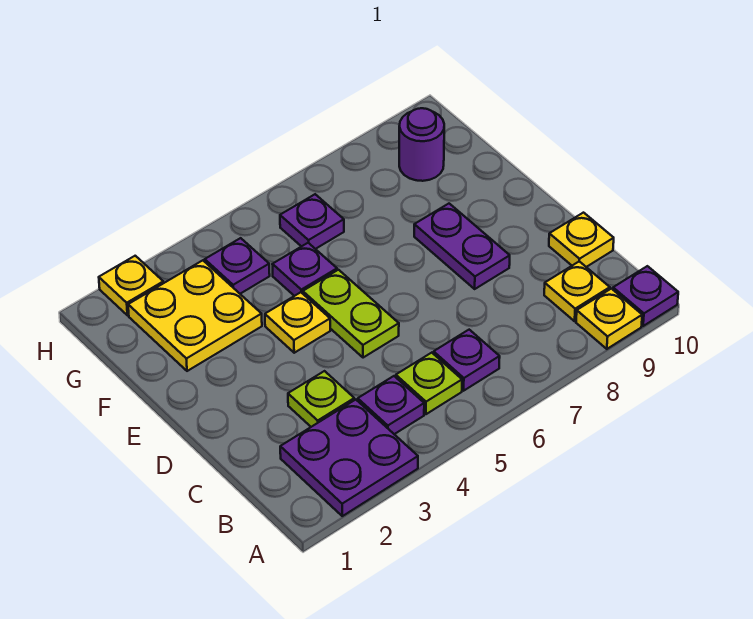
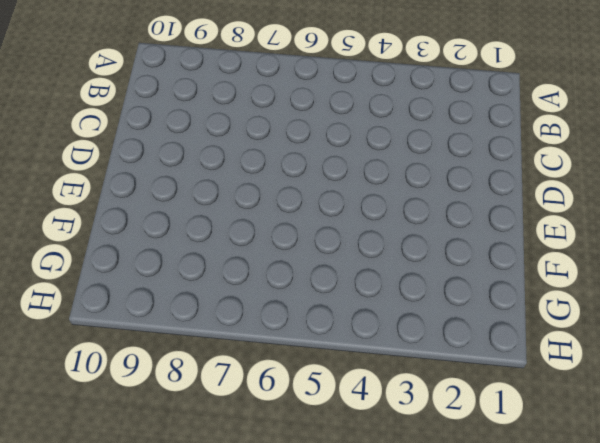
none -> purple 2x2 plate [280,400,418,516]
none -> yellow 1x1 plate [576,289,642,349]
none -> purple 1x1 plate [613,266,678,326]

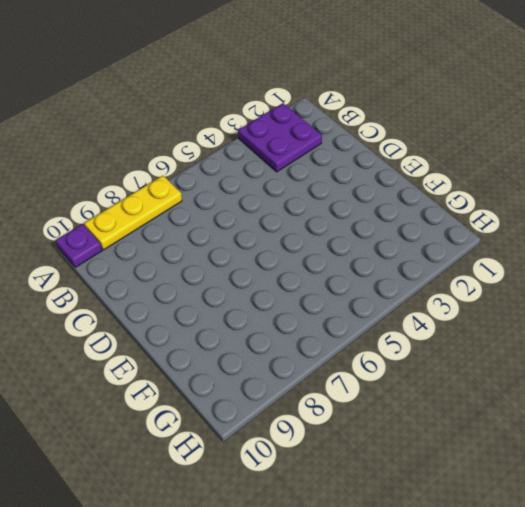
yellow 1x3 plate [84,176,182,250] -> yellow 1x1 plate [576,289,642,349]
none -> purple 1x1 plate [358,376,424,434]
none -> lime 1x1 plate [396,353,462,414]
none -> purple 1x1 plate [434,330,500,391]

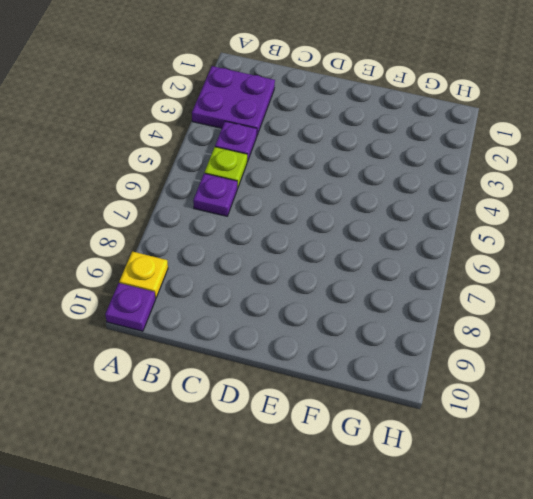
none -> yellow 1x1 plate [544,261,610,321]
none -> lime 1x1 plate [288,371,354,427]
none -> yellow 1x1 plate [549,213,614,267]

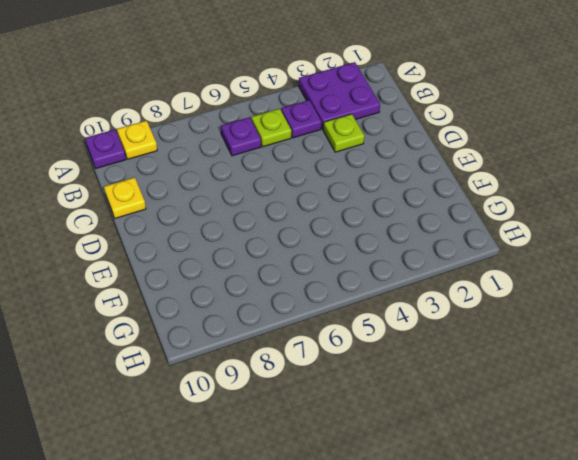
none -> yellow 1x1 plate [544,261,610,321]
none -> lime 1x2 plate [303,270,399,358]
none -> purple 1x2 plate [414,204,510,289]

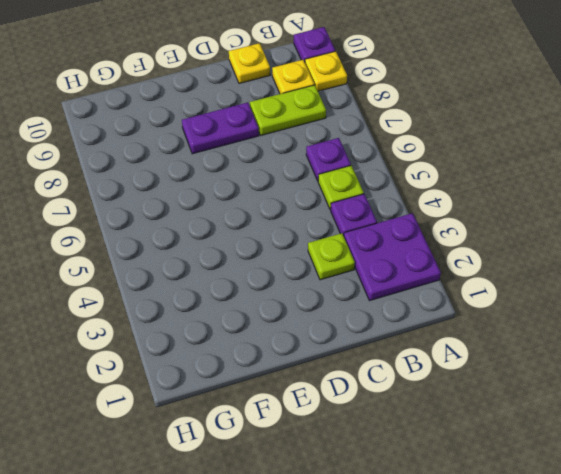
lime 1x2 plate [250,85,326,135] -> lime 1x2 plate moved to [303,270,399,358]
none -> yellow 1x1 plate [265,292,330,353]
none -> yellow 2x2 plate [128,260,262,371]
none -> purple 1x1 plate [272,243,337,296]

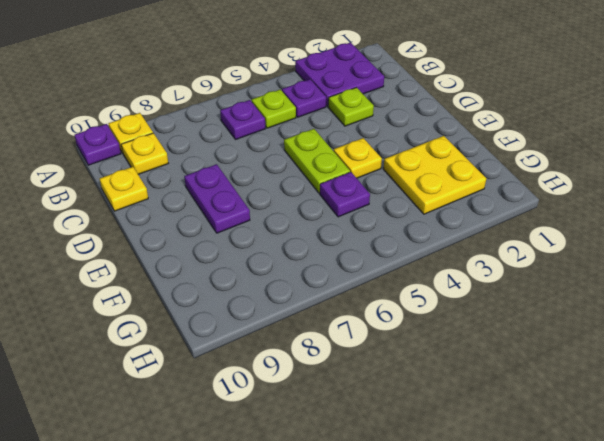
none -> purple 1x1 plate [205,238,270,294]
none -> purple 1x1 plate [280,194,344,249]
none -> purple 1x1 round brick [399,108,444,181]

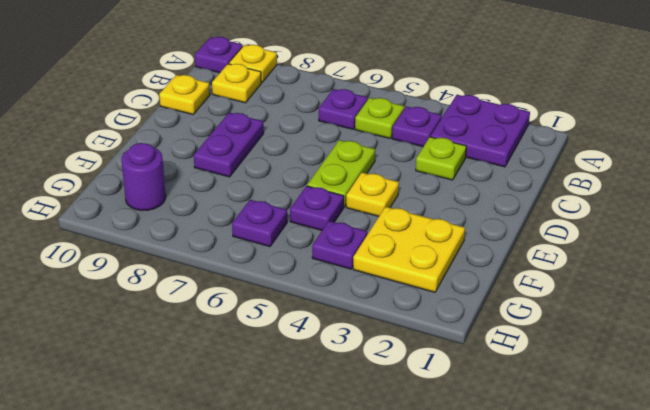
none -> yellow 1x1 plate [99,256,163,315]

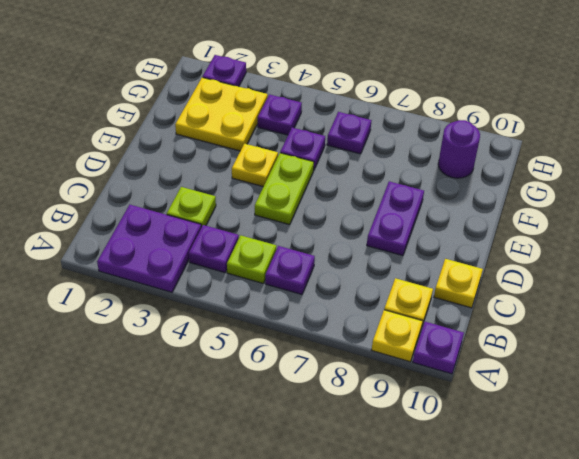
purple 1x1 plate [203,55,246,87] -> yellow 1x1 plate [99,256,163,315]

